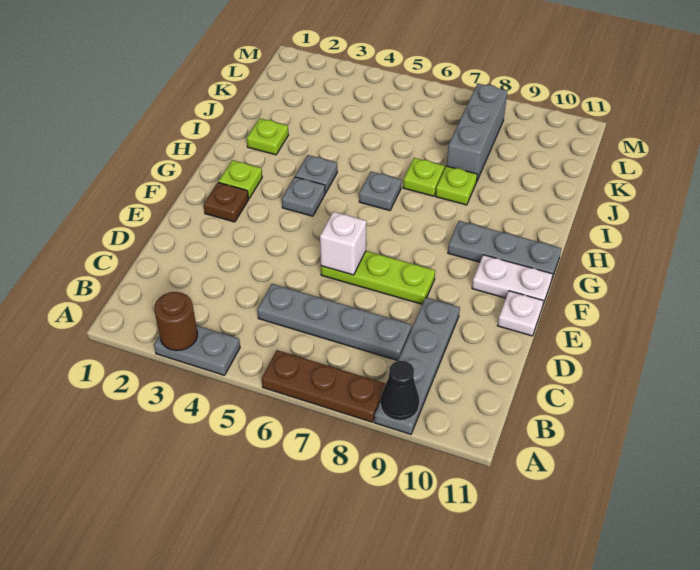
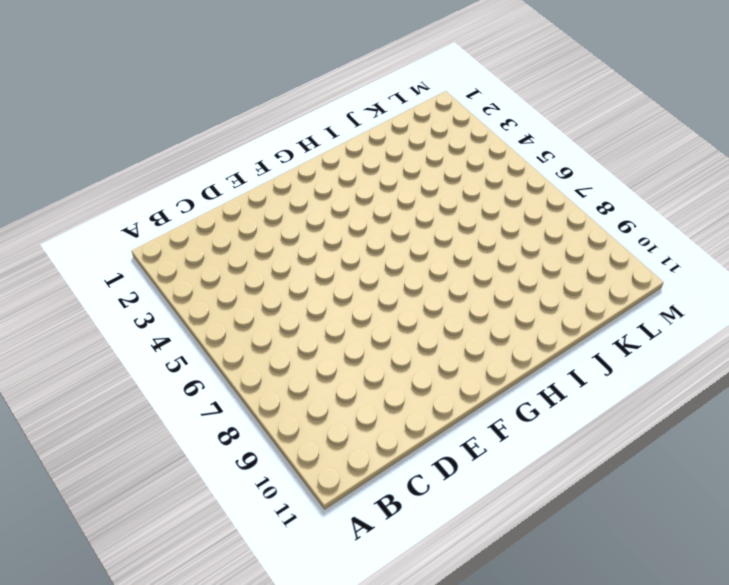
none -> grey 1x2 plate [154,325,240,375]
none -> brown 1x3 plate [262,350,386,422]
none -> grey 1x4 plate [374,298,460,434]

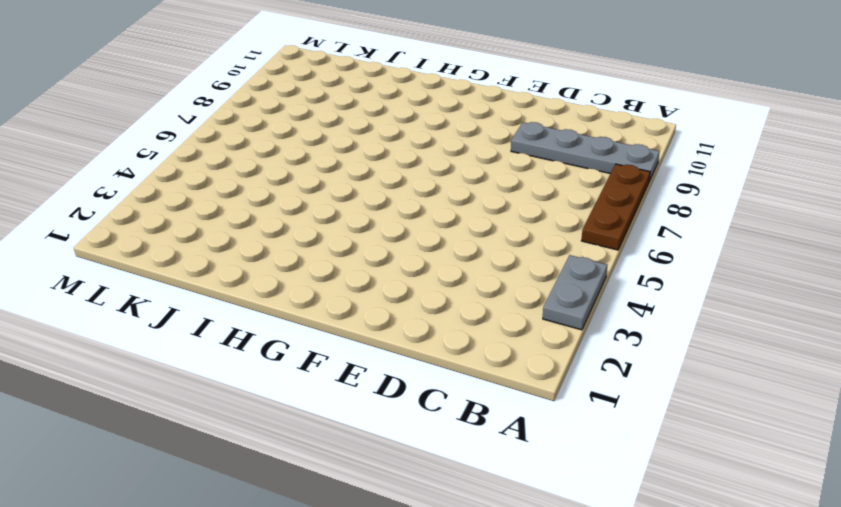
none -> grey 1x4 plate [257,284,412,361]
none -> lime 1x3 plate [321,251,435,304]
none -> white 1x1 plate [498,291,544,336]

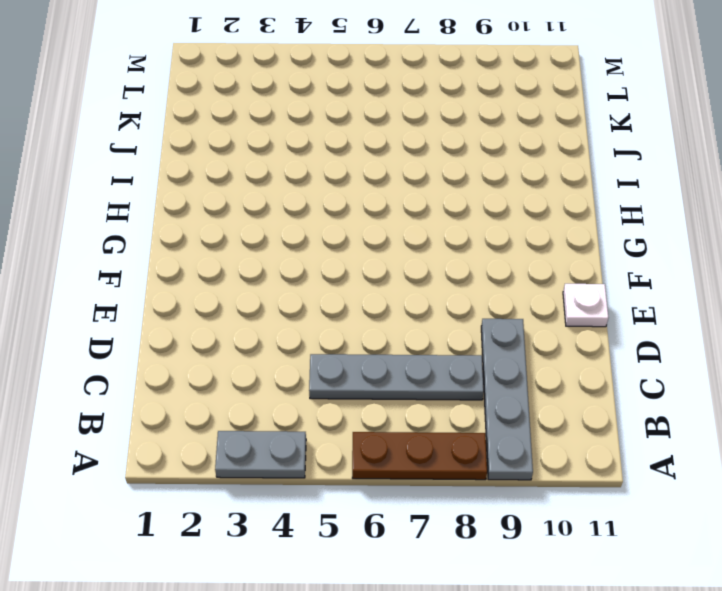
none -> lime 1x3 plate [321,251,435,304]
none -> brown 1x1 plate [204,182,249,222]
none -> white 1x2 plate [472,255,553,304]

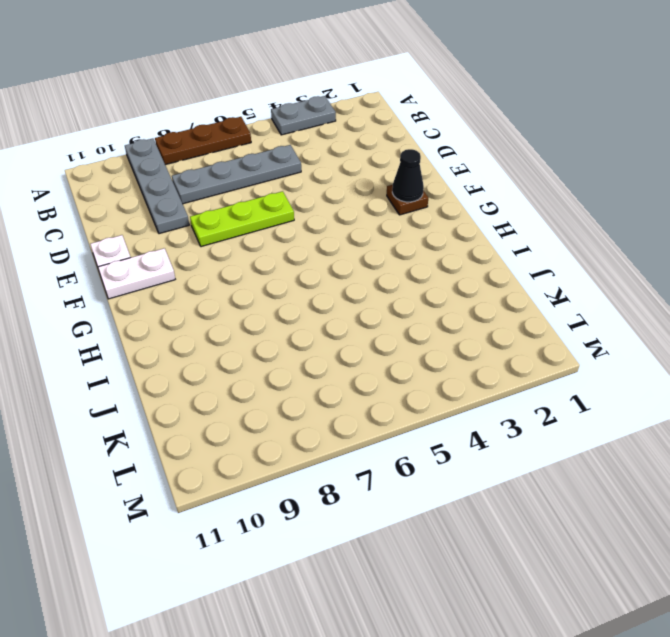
black 1x1 cone [392,149,424,202] -> black 1x1 cone moved to [380,361,420,421]
none -> lime 1x1 plate [218,160,262,199]
none -> grey 1x1 plate [282,177,325,216]
none -> grey 1x3 plate [448,221,561,278]

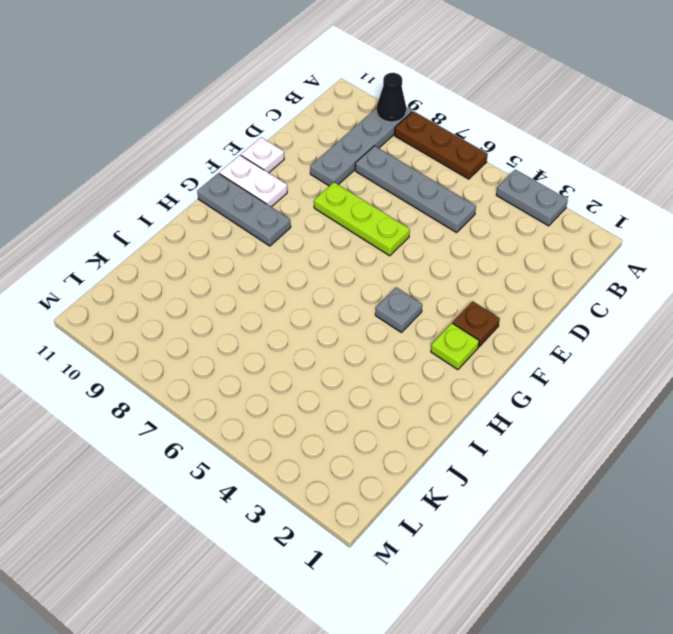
none -> grey 1x1 plate [295,155,337,193]
none -> grey 1x1 plate [359,172,401,211]
none -> lime 1x1 plate [247,118,288,155]

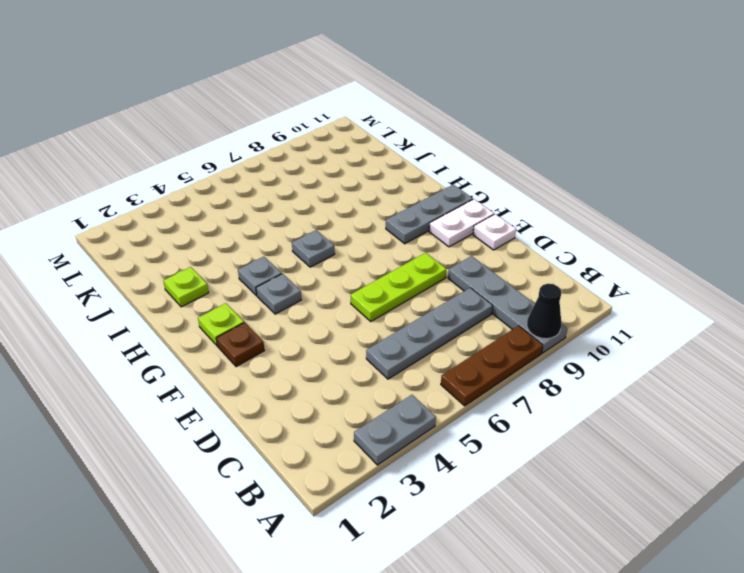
none -> lime 1x1 plate [403,158,445,196]
none -> lime 1x1 plate [436,166,477,205]
none -> grey 1x3 brick [447,84,507,182]

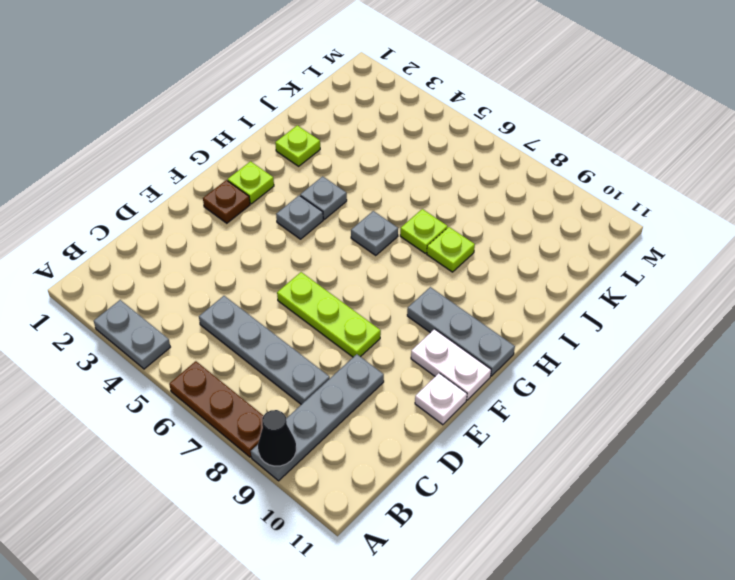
none -> grey 1x3 brick [447,84,507,182]
none -> brown 1x1 round brick [154,292,197,351]
none -> white 1x1 brick [320,212,366,275]

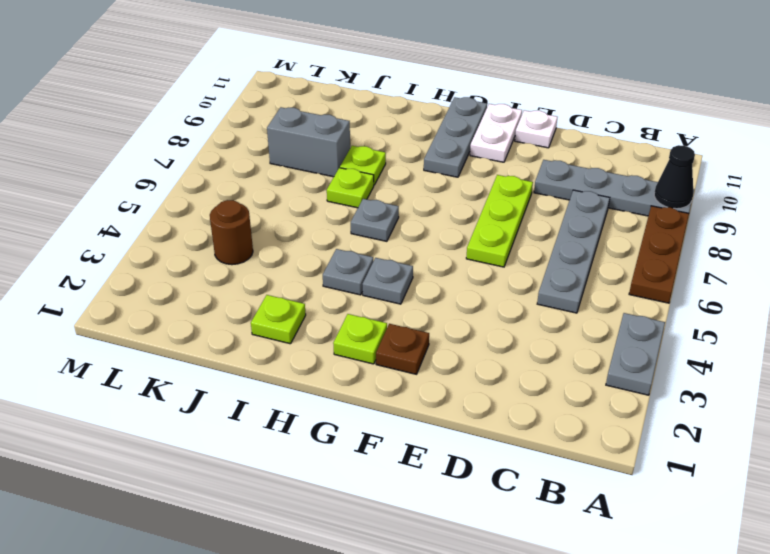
grey 1x2 brick [267,107,350,177] -> grey 1x3 brick [447,84,507,182]
brown 1x1 round brick [210,200,253,265] -> brown 1x1 round brick moved to [154,292,197,351]
none -> white 1x1 brick [320,212,366,275]

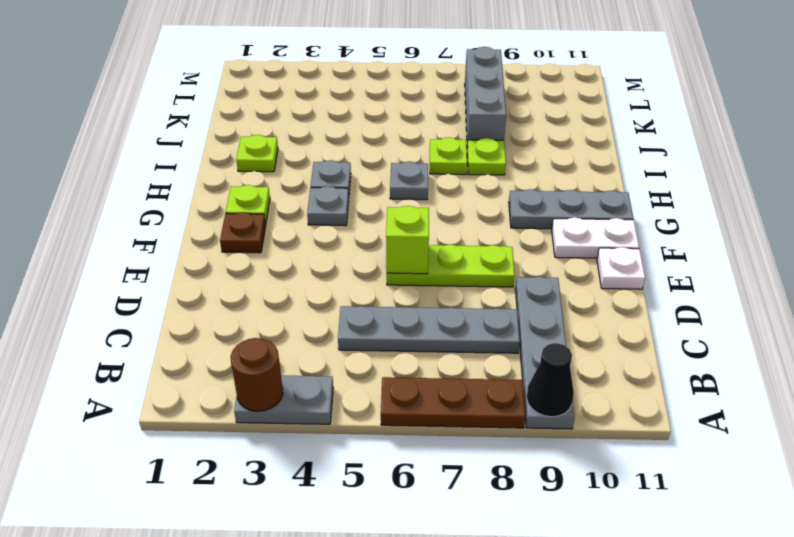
lime 1x1 brick [386,206,429,274] -> white 1x1 brick [320,212,366,275]

